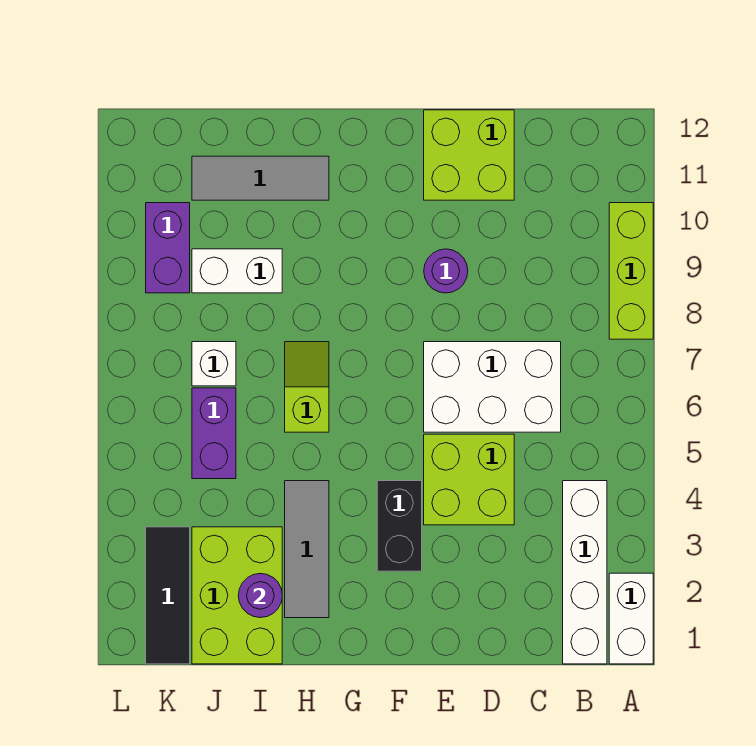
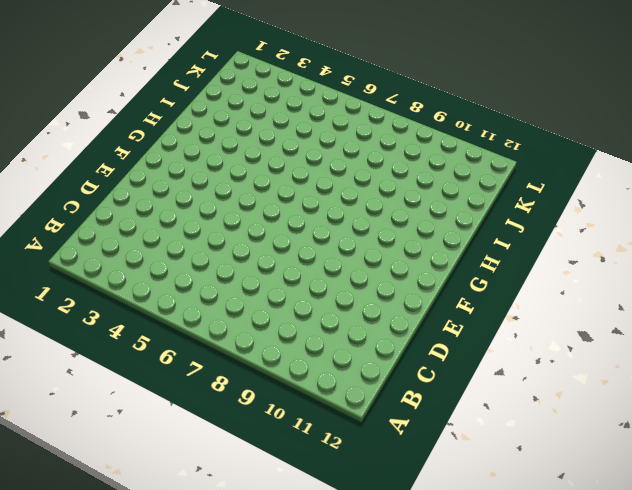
none -> white 1x2 brick [609,573,653,664]
none -> lime 1x3 brick [609,203,653,339]
none -> white 1x4 brick [563,481,607,664]

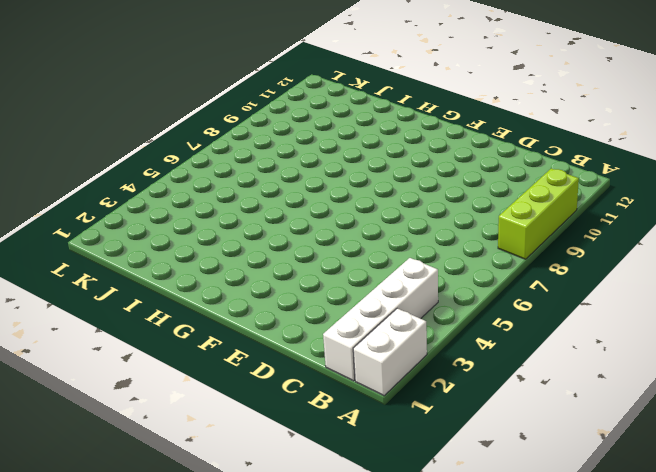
none -> white 2x3 brick [424,342,561,432]
none -> lime 2x2 brick [424,434,514,525]
none -> lime 2x2 brick [424,110,514,200]

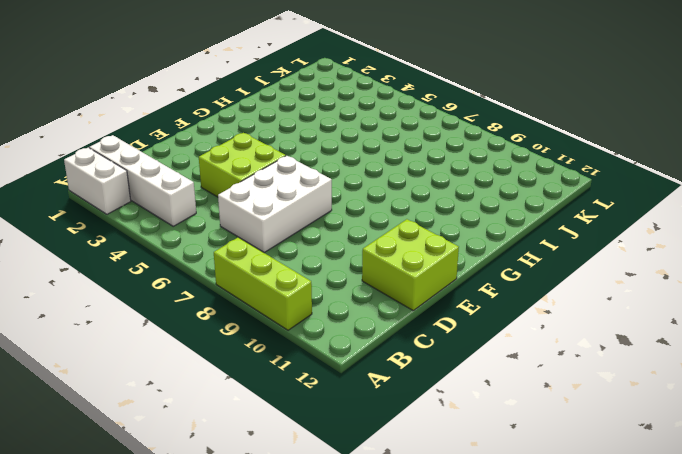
none -> purple 1x1 round brick [424,249,468,293]
none -> black 1x2 brick [377,481,422,571]
none -> grey 1x3 tile [285,481,329,618]

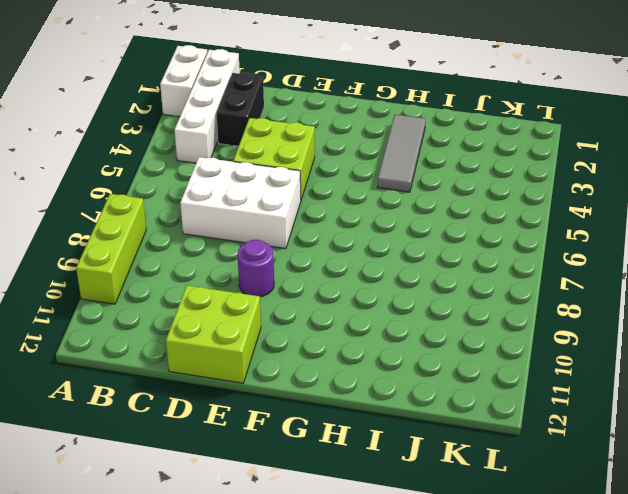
black 1x2 brick [217,73,264,146] -> black 1x2 brick moved to [377,481,422,571]
none -> lime 1x2 slope [285,342,329,432]
none -> grey 1x3 tile [192,156,329,200]
none -> lime 2x3 brick [192,527,282,664]

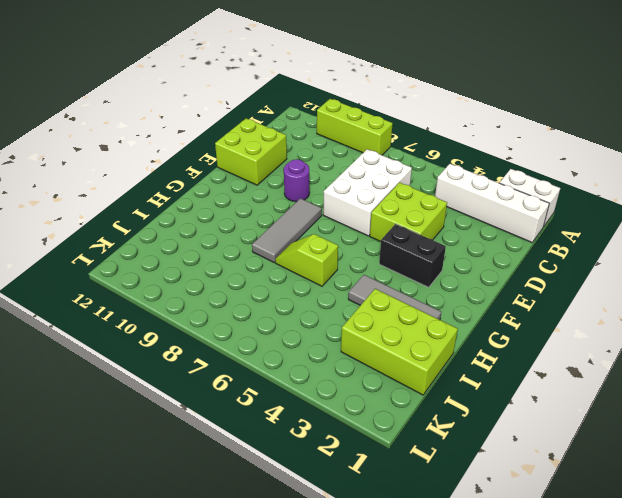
grey 1x3 tile [252,198,322,262] -> grey 1x3 tile moved to [192,156,329,200]
none -> white 1x2 brick [192,249,282,293]
none -> purple 1x2 brick [192,388,236,479]
none -> white 1x1 brick [192,342,236,386]

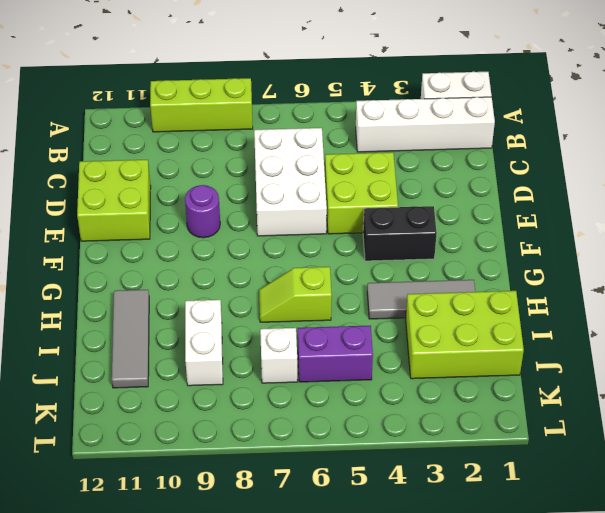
none -> black 1x3 tile [146,527,190,664]
none -> purple 1x2 brick [146,203,190,293]
none -> purple 1x1 round brick [238,574,282,618]

